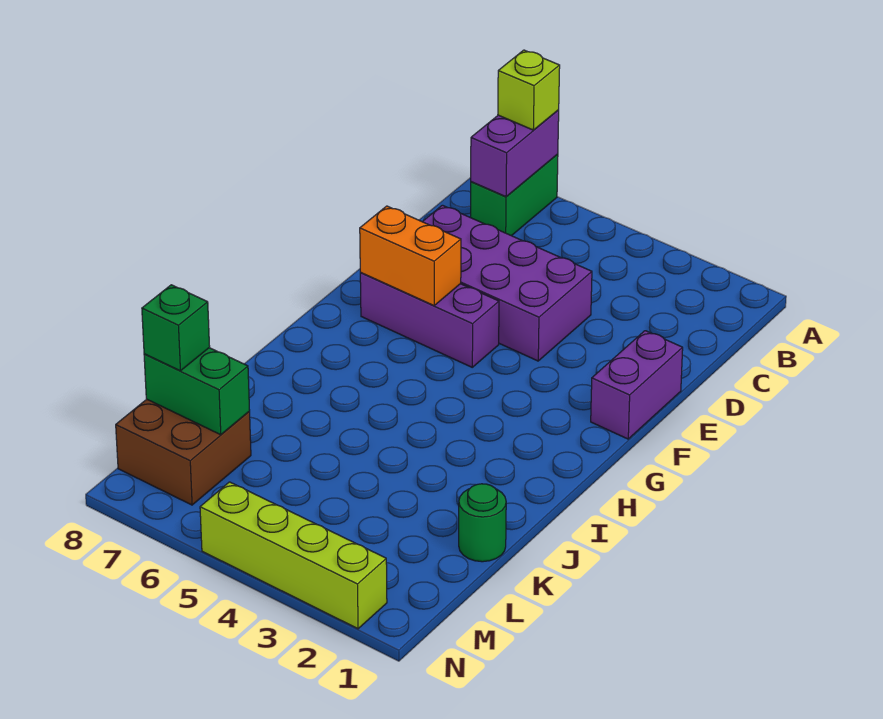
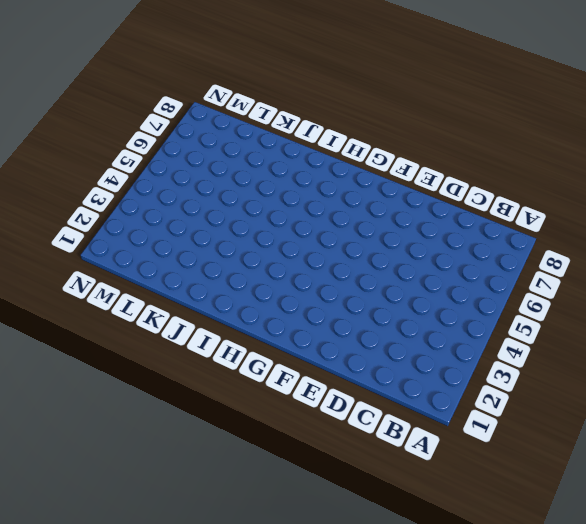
none -> green 1x2 brick [470,154,558,236]
none -> purple 2x4 brick [422,205,592,361]
none -> purple 1x2 brick [591,331,683,439]

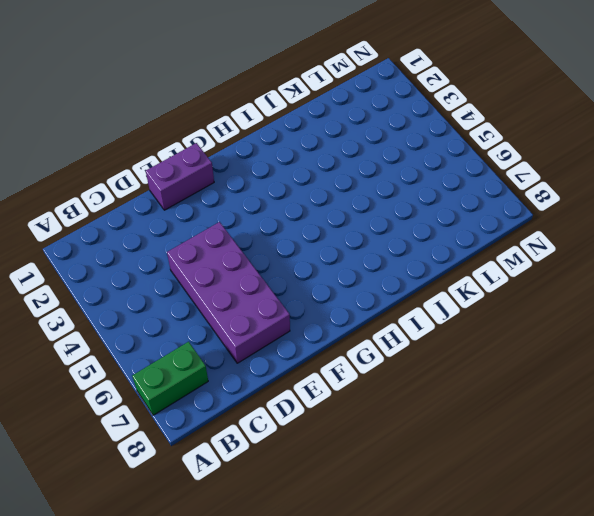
none -> purple 1x3 brick [360,273,499,367]
none -> green 1x1 round brick [459,484,506,562]
none -> brown 2x2 brick [116,399,251,505]

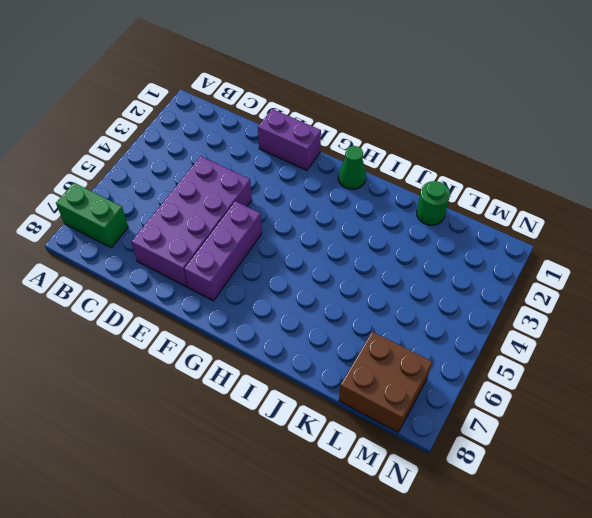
green 1x1 cone [338,146,366,189] -> none
none -> lime 1x4 brick [200,482,387,629]
none -> purple 1x2 brick [471,110,559,197]
none -> orange 1x2 brick [360,206,461,305]

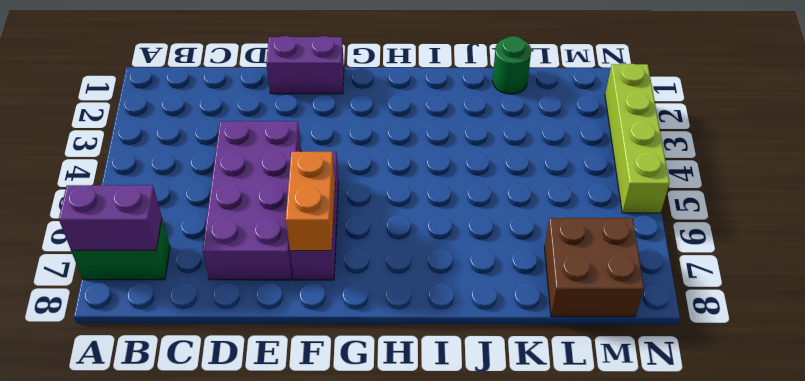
none -> green 1x2 brick [144,348,250,435]
none -> lime 1x1 brick [498,50,560,130]
none -> green 1x1 brick [142,285,210,371]

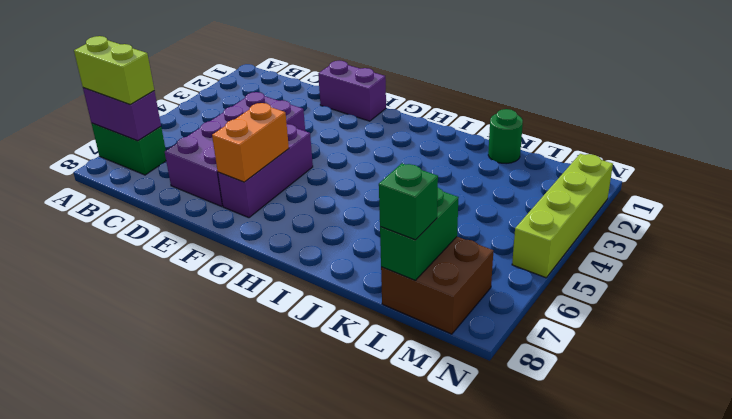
lime 1x2 brick [74,36,154,104] -> lime 1x1 brick [498,50,560,130]

